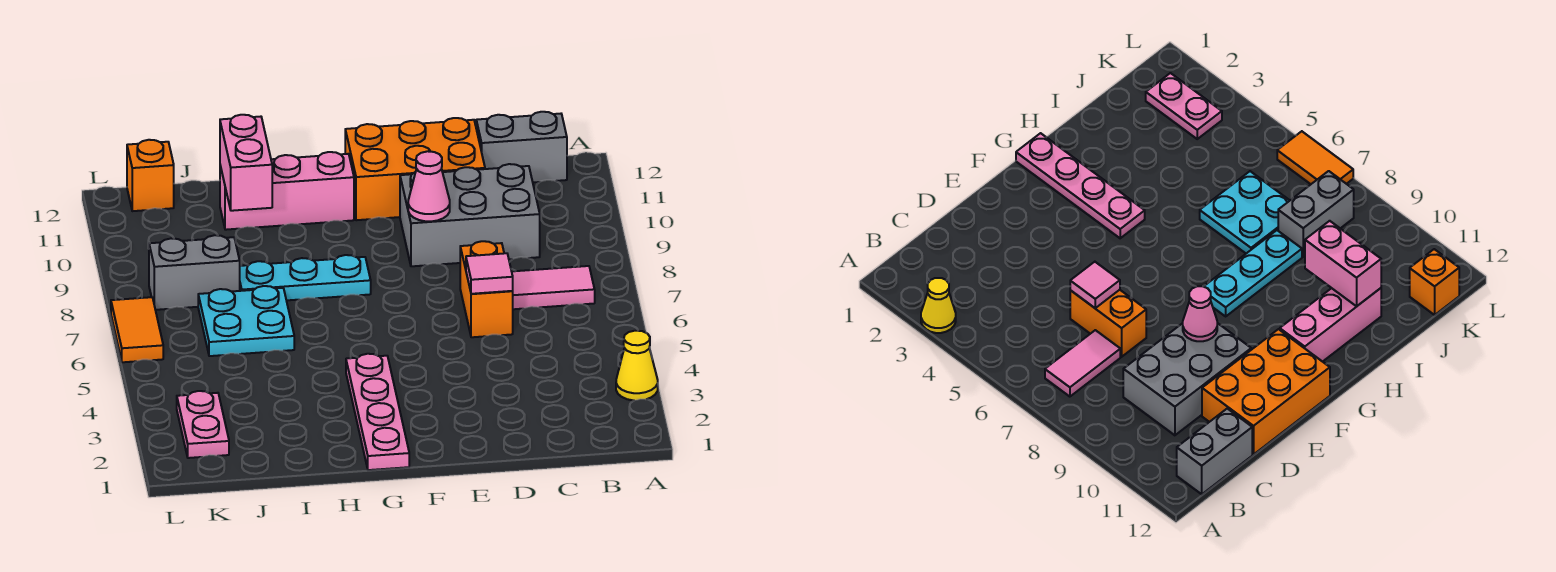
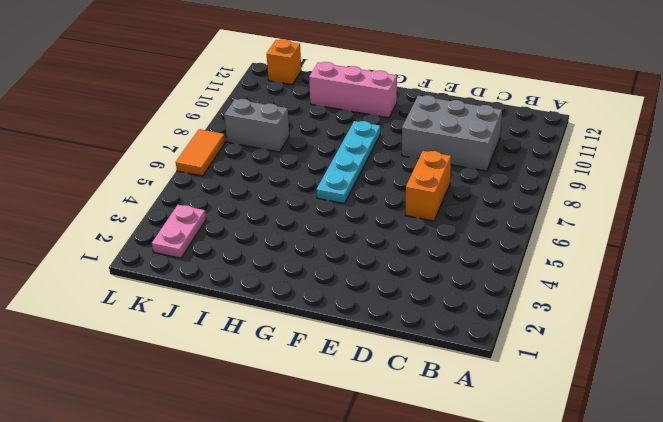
cyan 1x4 plate [317,121,380,204] -> cyan 1x3 plate [240,255,371,300]
none -> yellow 1x1 cone [616,331,658,400]
none -> pink 1x2 tile [512,266,595,309]
none -> grey 1x2 brick [476,112,567,182]

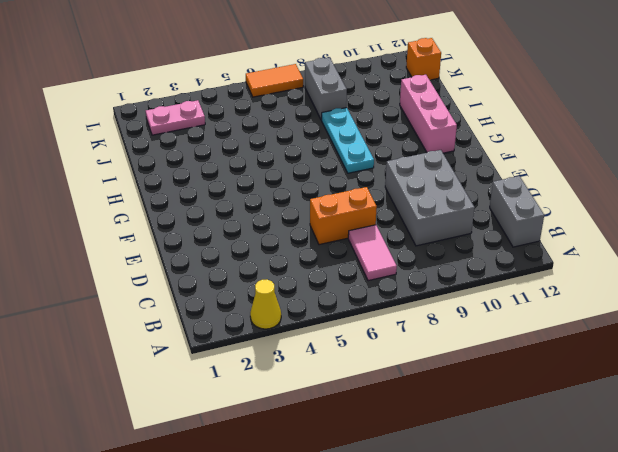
none -> orange 2x3 brick [345,118,485,220]
none -> pink 1x4 plate [346,354,409,470]
none -> cyan 2x2 plate [198,286,294,356]

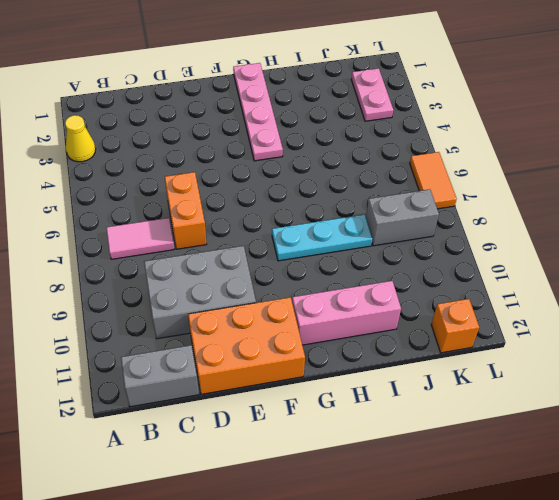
none -> cyan 2x2 plate [198,286,294,356]
none -> pink 1x1 tile [466,253,513,294]
none -> pink 1x1 cone [408,151,450,221]

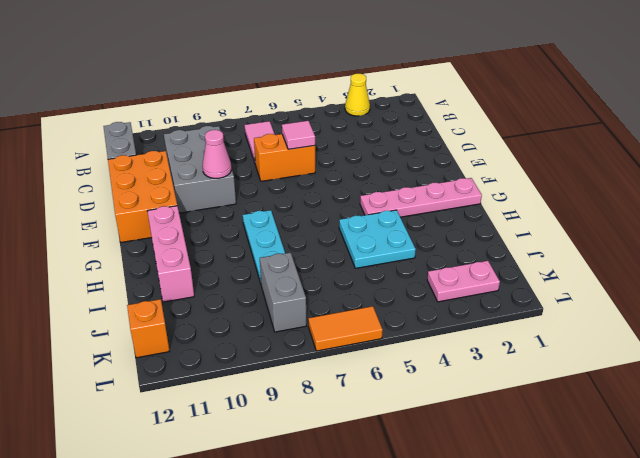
cyan 2x2 plate [339,210,416,268] -> cyan 2x2 plate moved to [198,286,294,356]
none -> pink 1x2 brick [220,115,272,211]

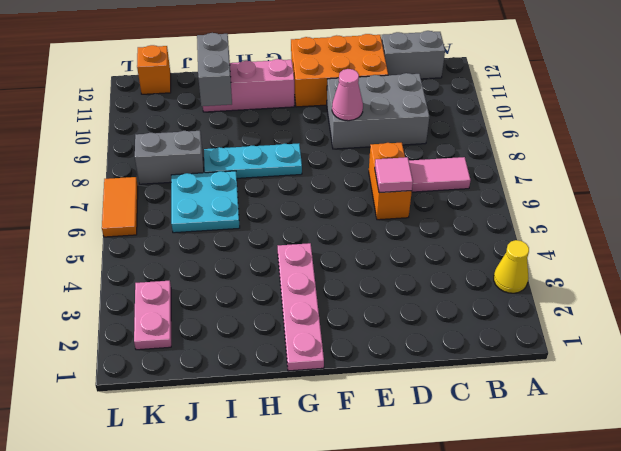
grey 1x2 brick [197,33,232,106] -> pink 1x2 brick [220,115,272,211]

